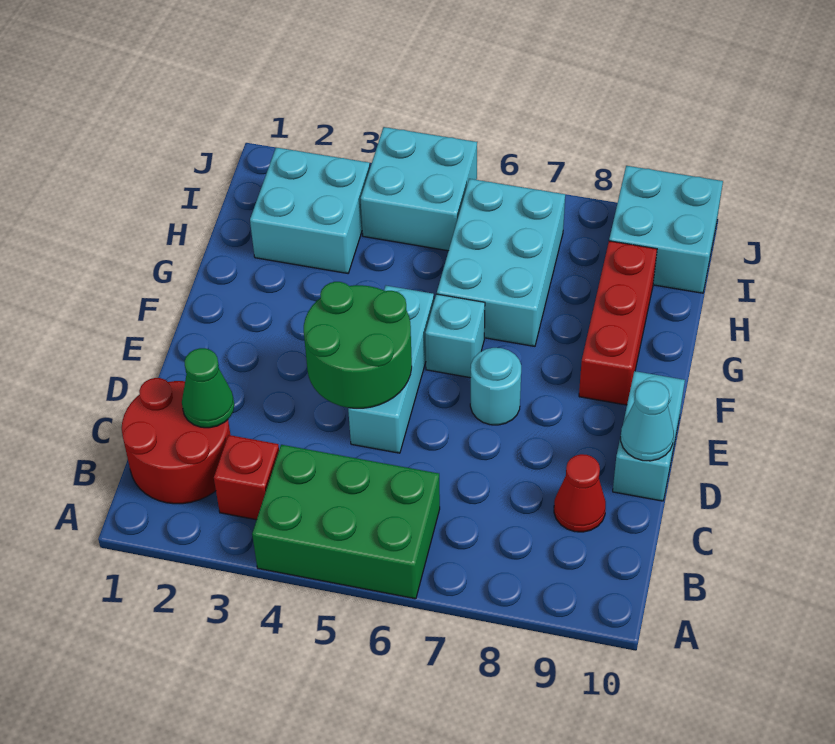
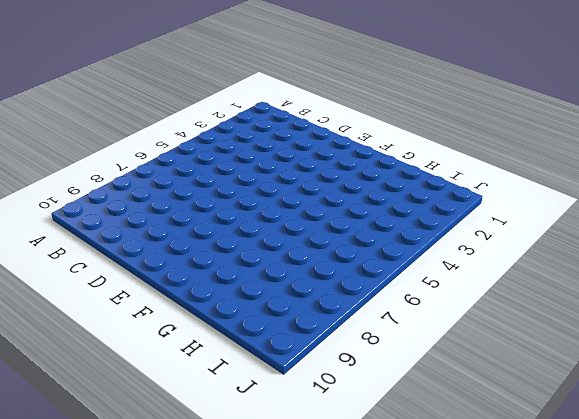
none -> green 2x3 brick [252,445,440,599]
none -> red 2x2 round brick [122,378,230,504]
none -> red 1x1 brick [214,435,279,520]

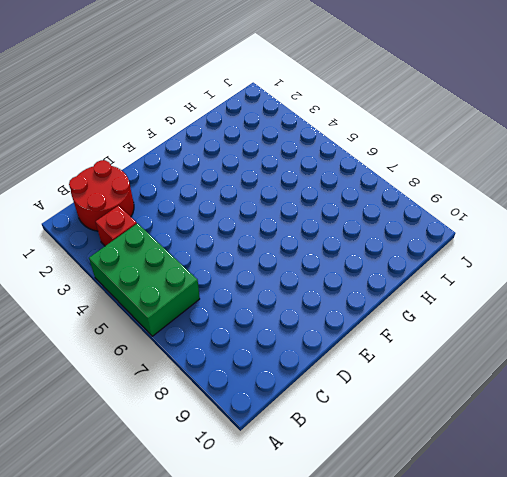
none -> red 1x1 cone [554,454,606,532]
none -> cyan 1x3 brick [348,286,434,453]
none -> cyan 1x2 brick [613,371,685,501]

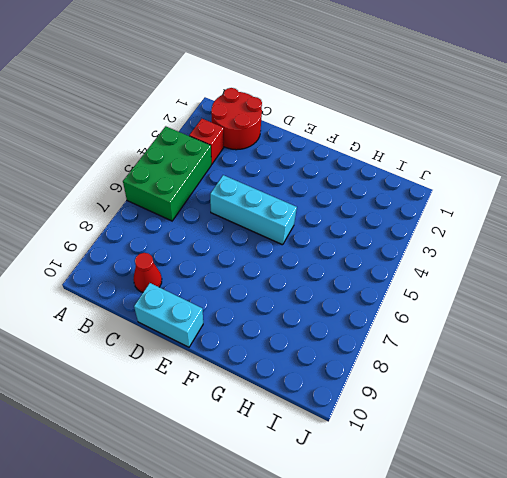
none -> cyan 1x1 round brick [470,348,521,425]
none -> cyan 1x1 brick [425,294,485,378]
none -> red 1x3 brick [579,241,657,405]

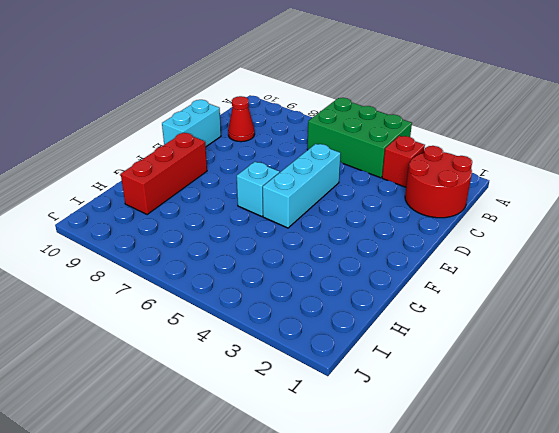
none -> cyan 1x1 round brick [470,348,521,425]
none -> cyan 2x3 brick [437,179,565,346]
none -> cyan 2x2 brick [250,148,370,273]

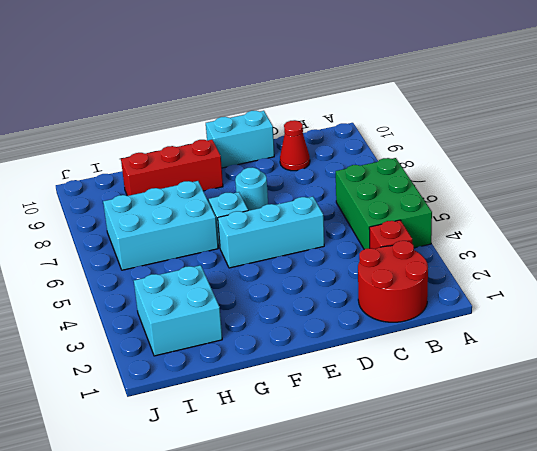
none -> cyan 2x2 brick [361,127,477,251]
none -> cyan 2x2 brick [609,166,723,293]
none -> green 1x1 cone [182,348,234,428]

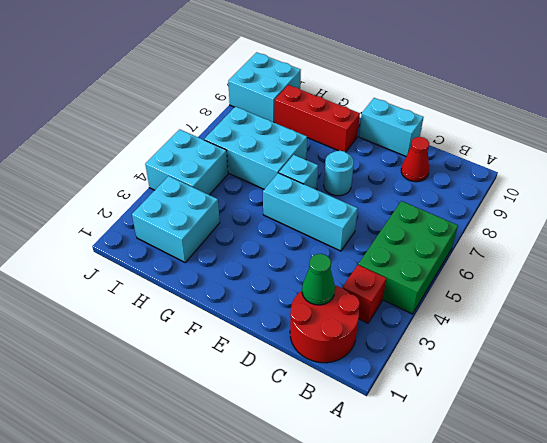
none -> green 2x2 round brick [304,282,412,408]
none -> cyan 1x1 cone [621,381,674,461]

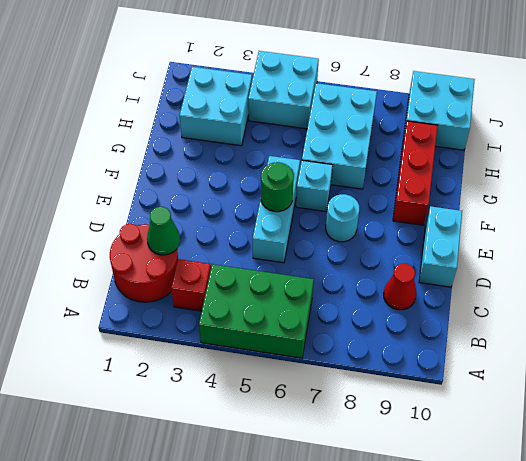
green 1x1 round brick [261,162,294,212] -> green 2x2 round brick [304,282,412,408]
none -> cyan 1x1 cone [621,381,674,461]

